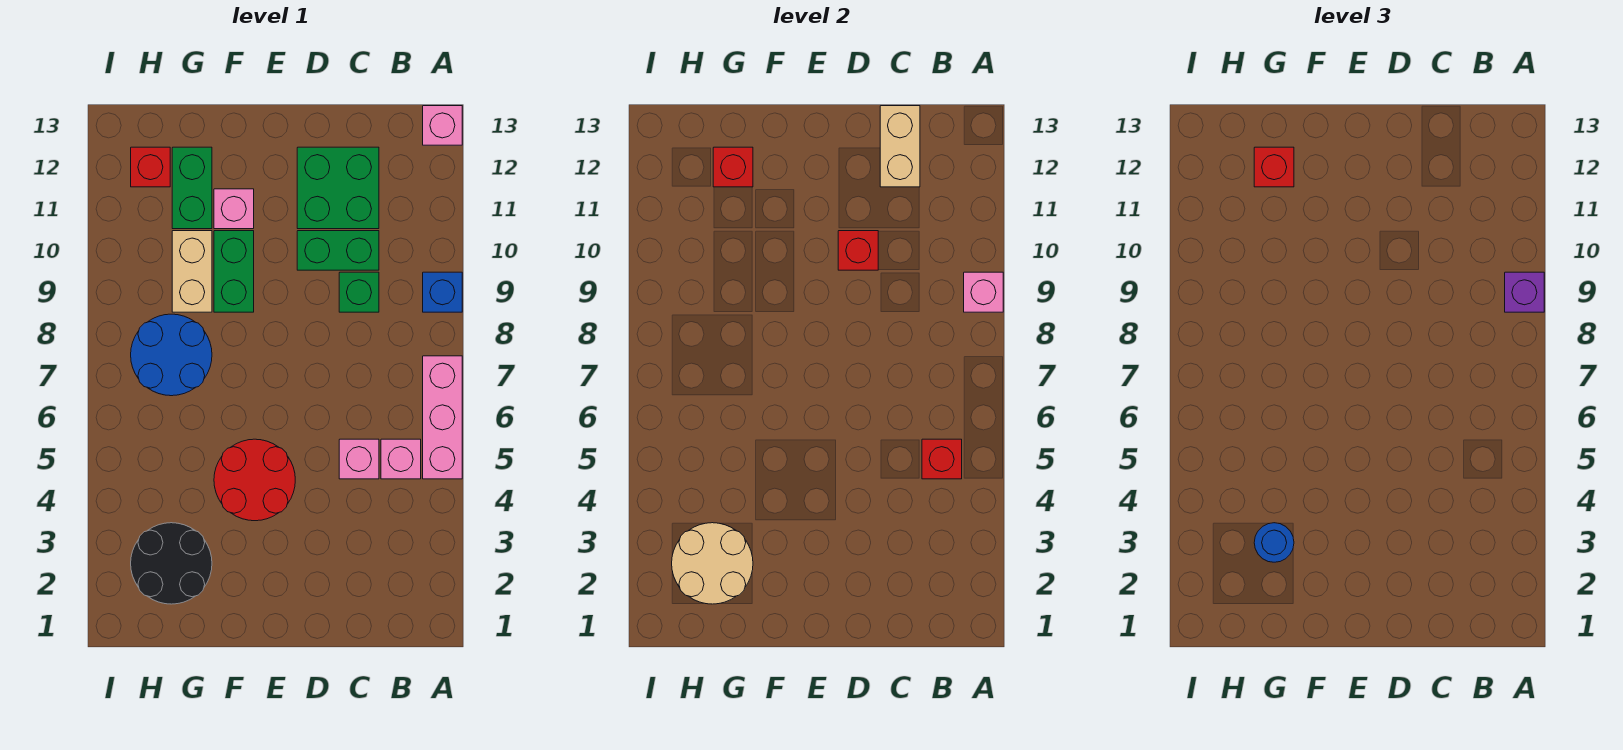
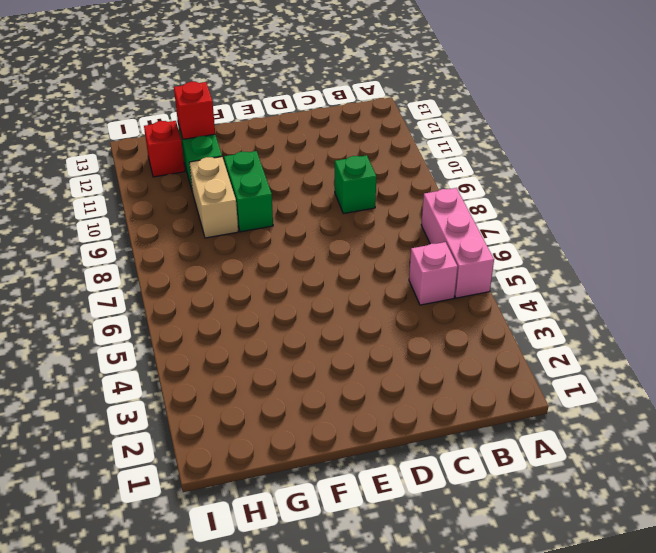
none -> blue 1x1 brick [423,272,462,312]
none -> pink 1x1 brick [423,106,462,145]
none -> pink 1x1 brick [339,439,379,479]

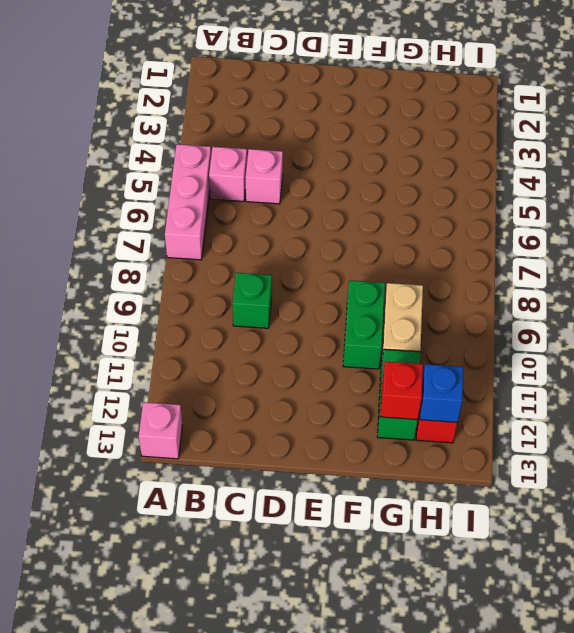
blue 1x1 brick [420,364,463,422] -> blue 1x1 brick moved to [423,272,462,312]
none -> green 1x2 brick [297,231,379,270]
none -> green 2x2 brick [297,147,379,229]
none -> red 2x2 round brick [214,439,295,521]

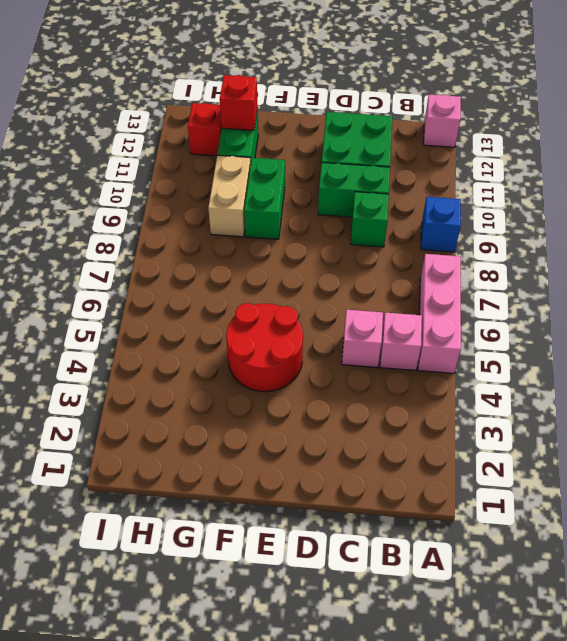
none -> pink 1x1 brick [214,189,254,229]
none -> black 2x2 round brick [131,523,212,604]
none -> blue 2x2 round brick [131,314,212,396]

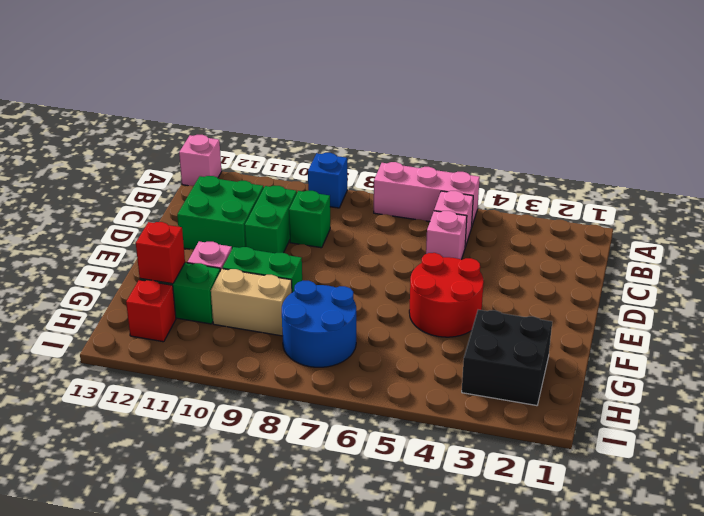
black 2x2 brick [462,310,552,406] -> black 2x2 round brick [131,523,212,604]
none -> pink 1x1 brick [964,272,1003,312]
none -> red 1x1 brick [922,439,962,479]
none -> tan 1x2 brick [880,106,920,187]

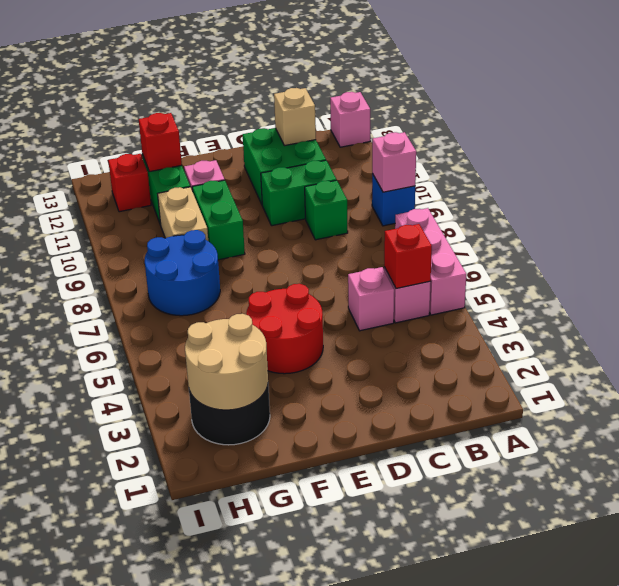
tan 1x1 brick [274,88,316,146] -> tan 1x2 brick [880,106,920,187]
none -> red 1x1 brick [838,231,878,270]
none -> purple 1x1 brick [1505,272,1544,312]
none -> blue 1x1 round brick [1254,523,1294,562]

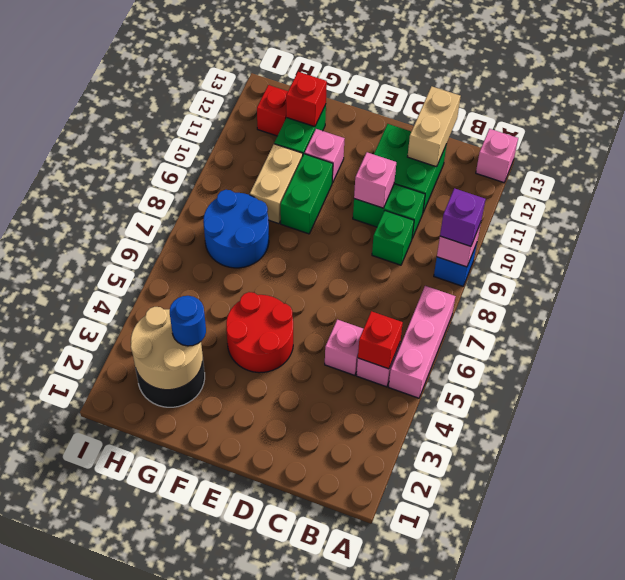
pink 1x1 brick [354,152,396,208] -> red 1x1 brick [838,231,878,270]
none -> red 1x1 brick [1254,147,1294,187]

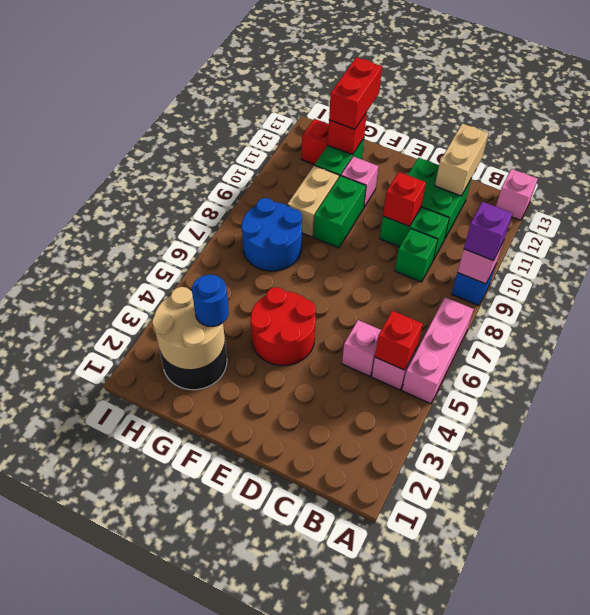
red 1x2 brick [329,57,382,129] -> red 1x1 brick [1254,147,1294,187]

